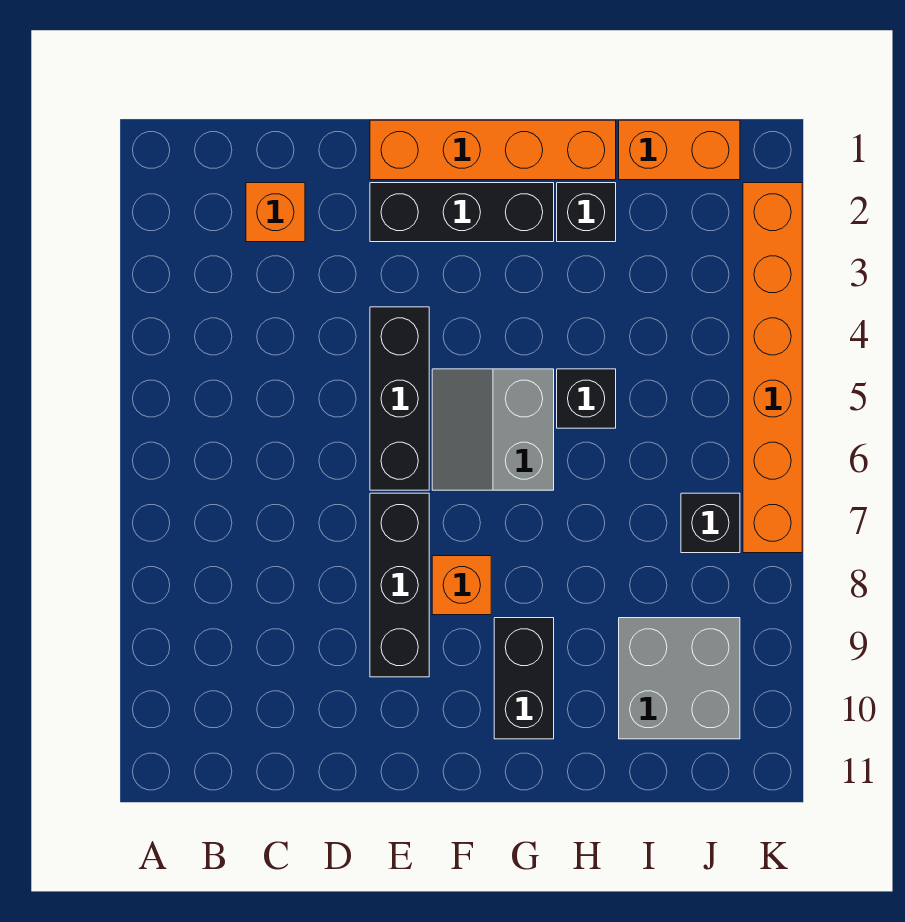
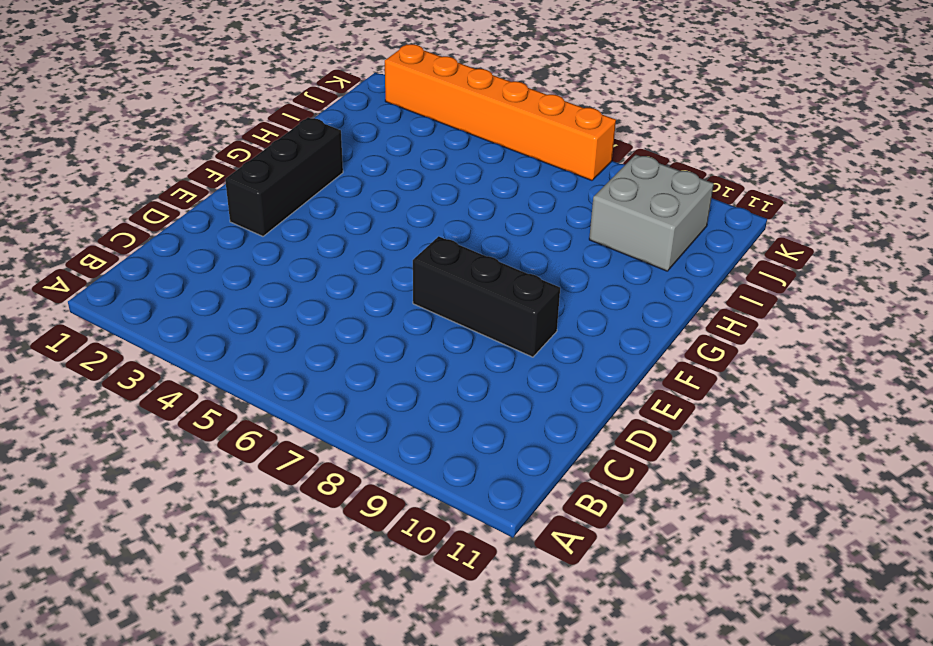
none -> orange 1x1 brick [246,183,305,242]
none -> orange 1x4 brick [370,120,616,180]
none -> black 1x3 brick [370,307,429,490]

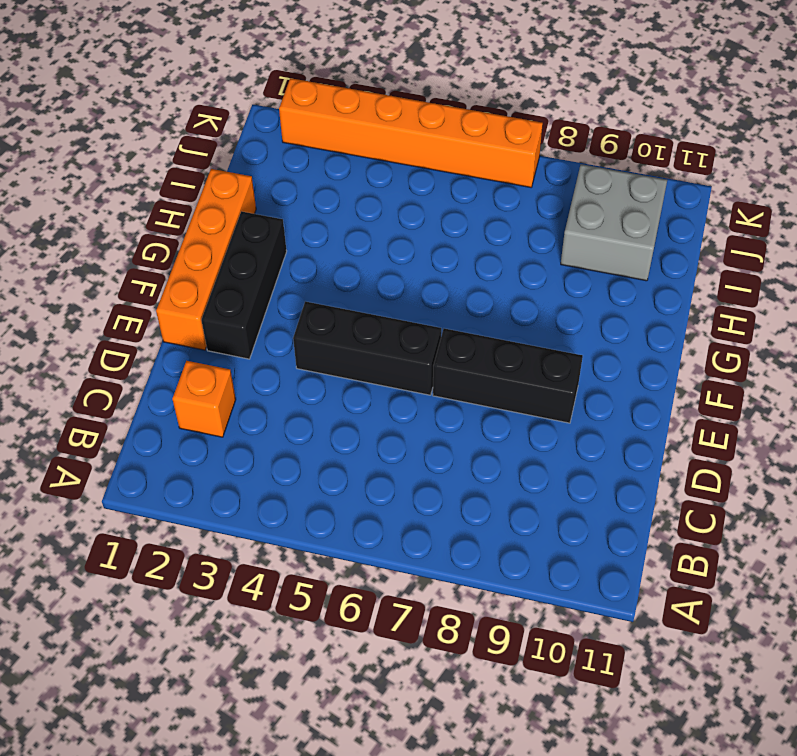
none -> grey 2x2 slope [432,369,554,490]
none -> orange 1x1 brick [432,556,491,615]
none -> black 1x2 brick [494,618,554,739]

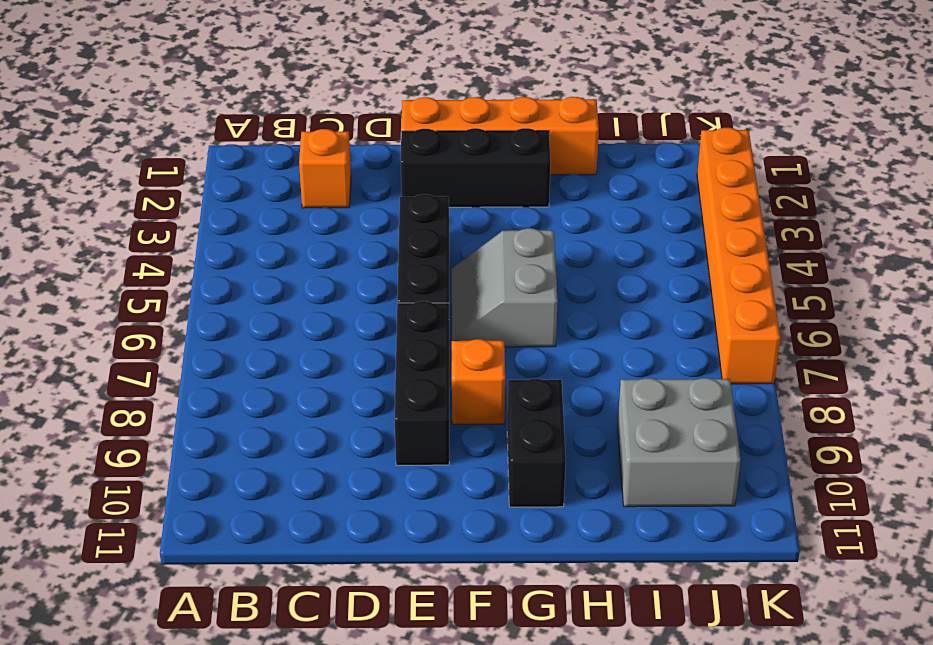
none -> black 1x1 brick [557,183,616,242]
none -> black 1x1 brick [557,369,616,428]
none -> orange 1x2 brick [619,120,740,180]

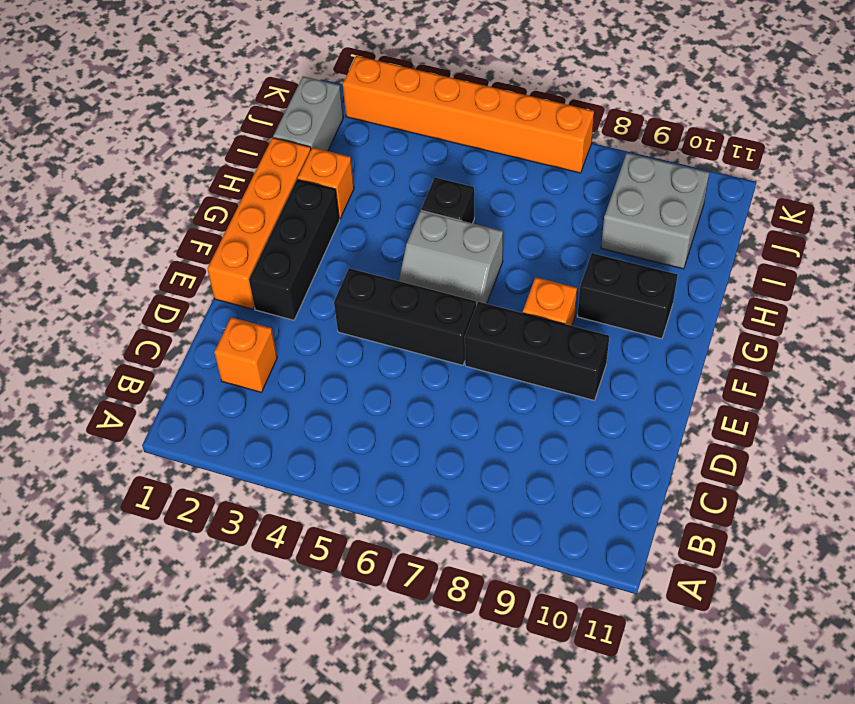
orange 1x1 brick [298,147,354,219] -> black 1x1 brick [557,183,616,242]
grey 1x2 brick [273,76,343,151] -> orange 1x2 brick [619,120,740,180]
none -> black 1x1 brick [681,493,740,553]

